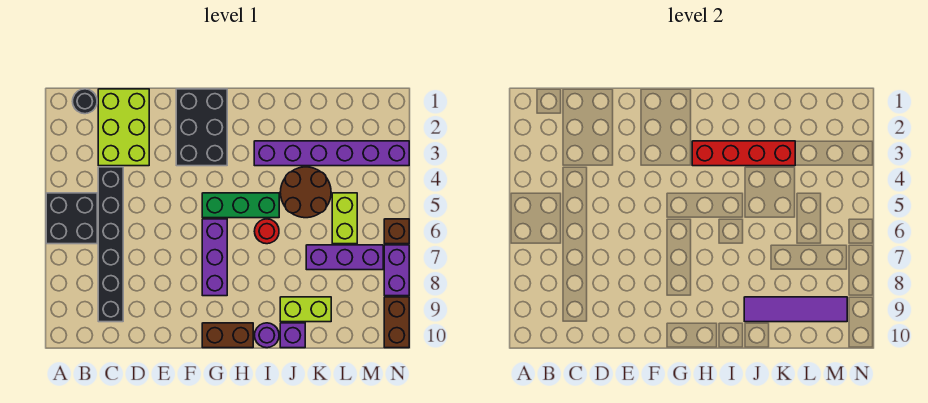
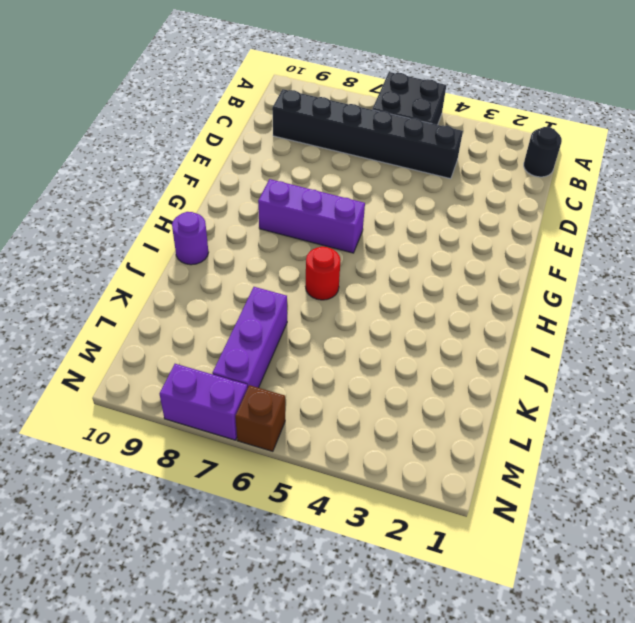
none -> lime 2x3 brick [98,89,149,166]
none -> black 2x3 brick [176,89,227,166]
none -> green 1x3 brick [202,193,279,218]

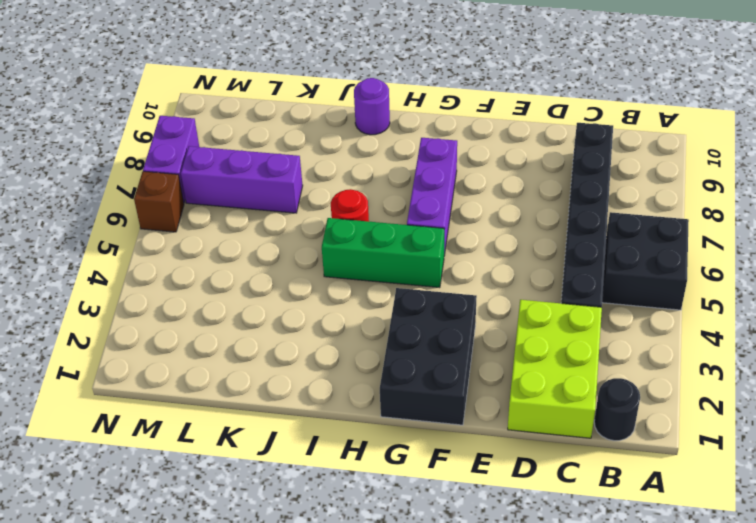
none -> brown 1x2 brick [202,323,253,348]
none -> purple 1x6 brick [254,141,409,166]
none -> brown 2x2 round brick [280,167,331,218]

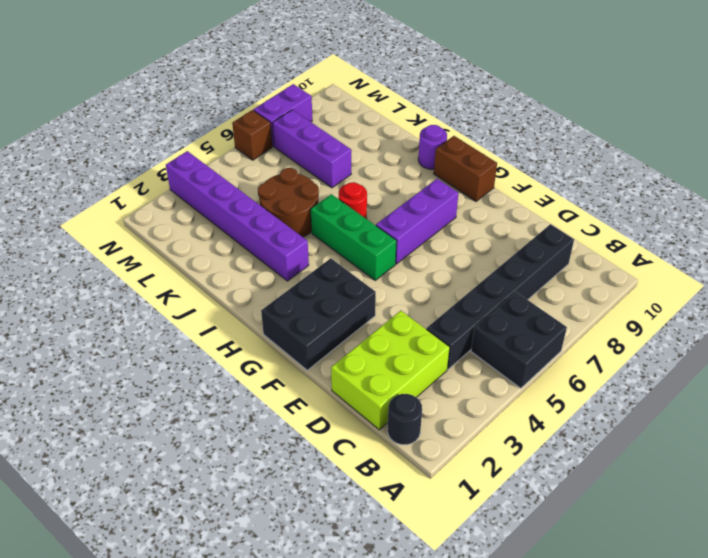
none -> lime 1x2 brick [280,297,331,322]
none -> purple 1x1 brick [280,323,305,348]
none -> lime 1x2 brick [332,193,357,244]

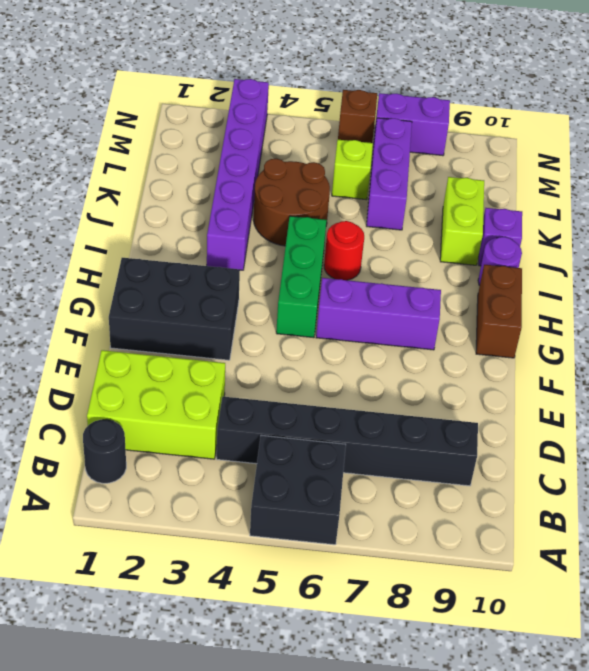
lime 1x1 brick [332,140,373,200] -> lime 1x2 brick [332,193,357,244]
none -> brown 1x2 brick [384,297,409,348]
none -> red 1x4 brick [692,141,795,166]
none -> purple 1x4 tile [744,297,847,322]

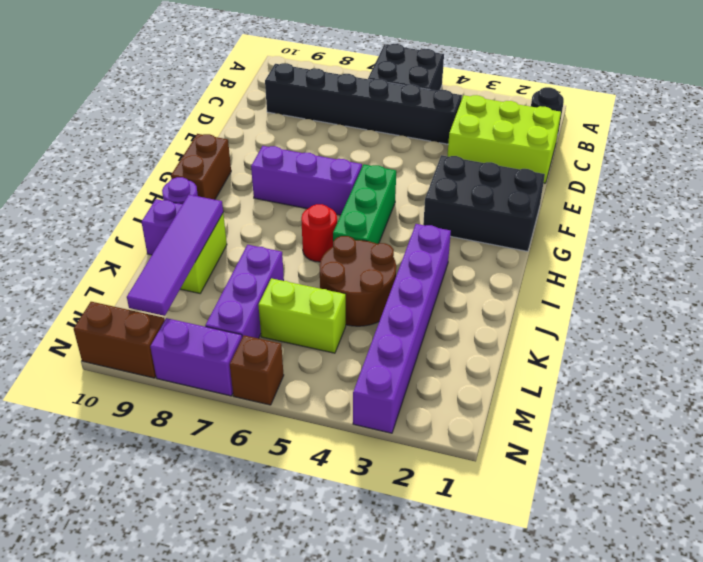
none -> red 1x4 brick [692,141,795,166]

